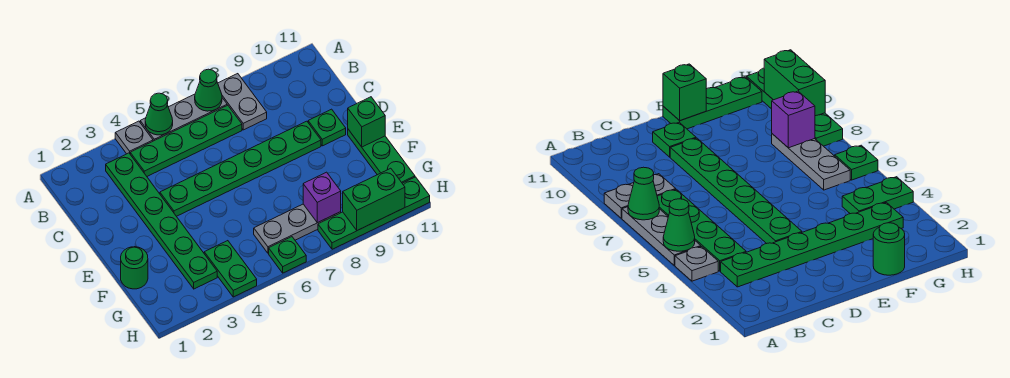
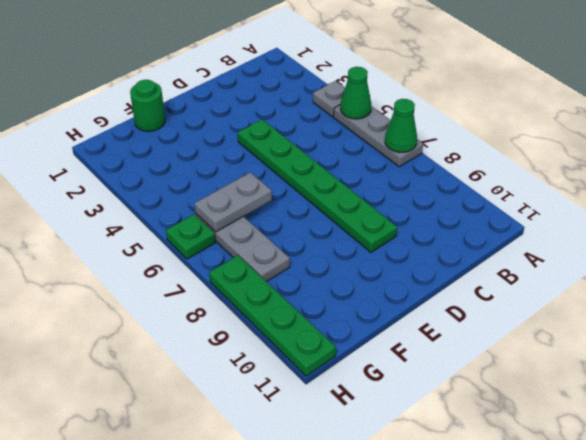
grey 1x2 plate [195,172,272,232] -> grey 1x2 plate moved to [218,74,267,130]
none -> green 1x6 plate [106,153,217,289]
none -> green 1x4 plate [130,105,242,176]
none -> green 1x1 plate [308,109,346,146]

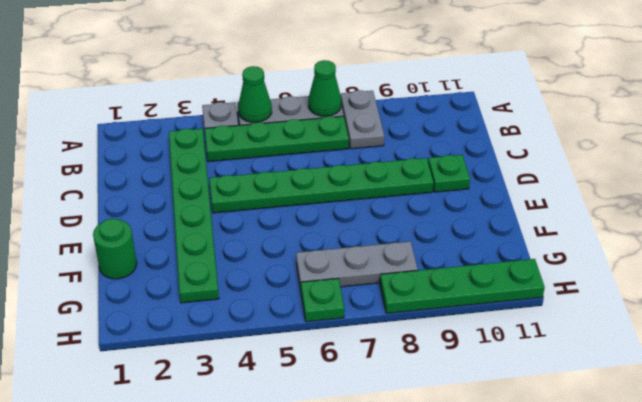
none -> green 1x3 plate [348,129,415,183]
none -> green 1x2 plate [204,241,257,297]
none -> green 1x1 brick [348,97,385,147]

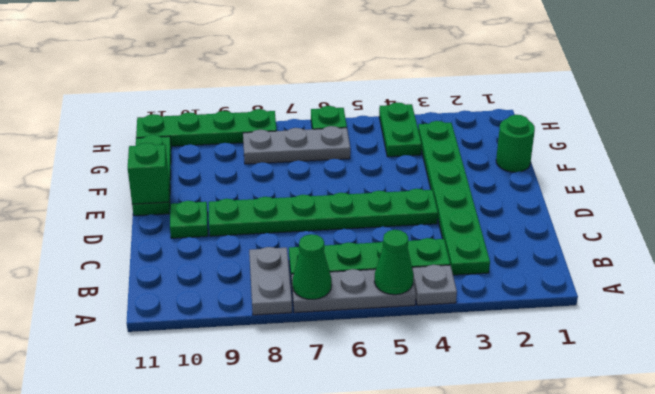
none -> purple 1x1 brick [303,172,341,223]
none -> green 1x2 brick [343,168,405,230]

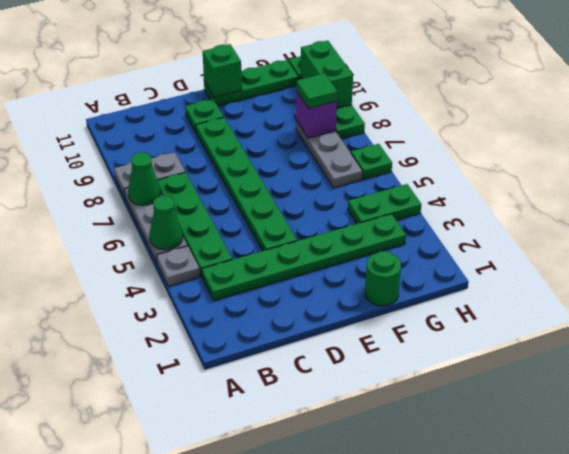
green 1x1 tile [297,73,337,108] -> none

